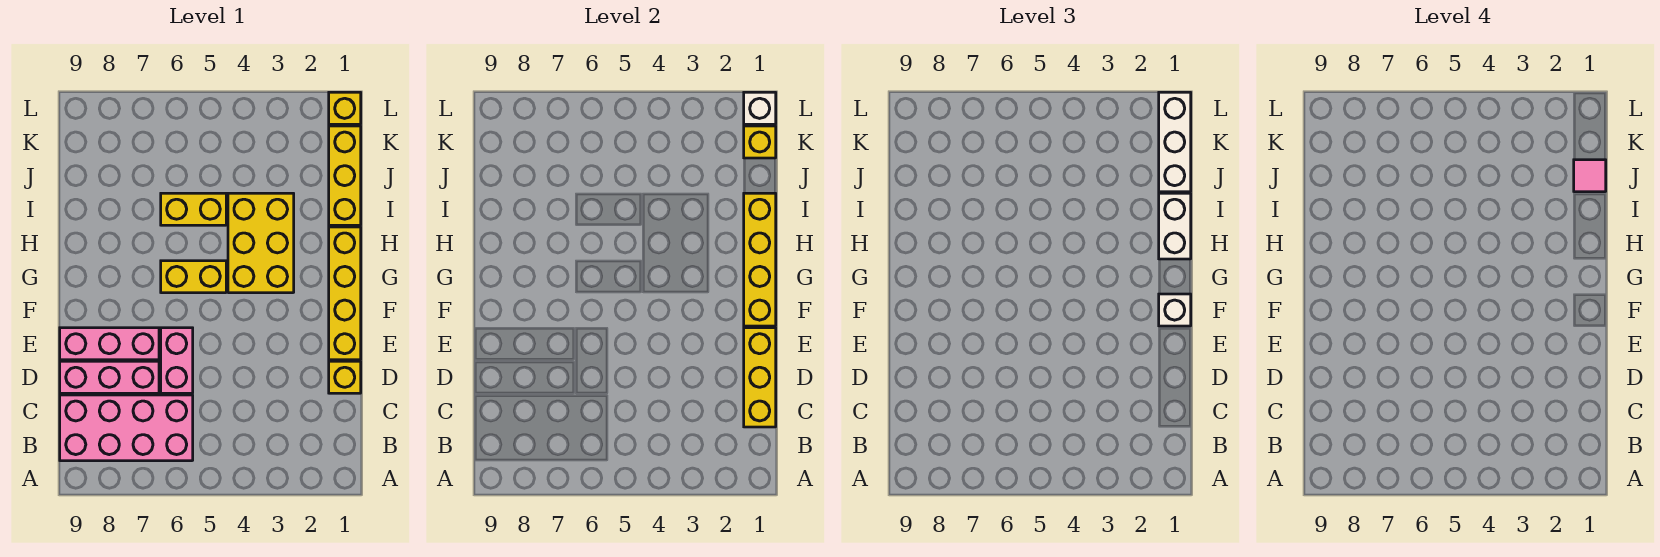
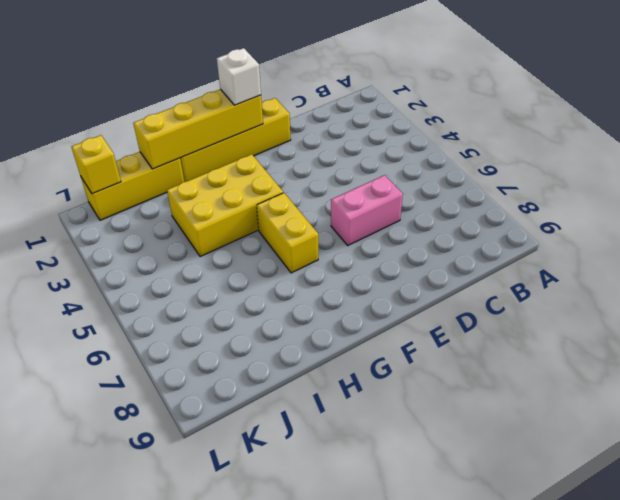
none -> pink 2x4 brick [60,395,193,461]
none -> yellow 1x1 brick [329,361,361,393]
none -> pink 1x3 brick [60,361,159,393]

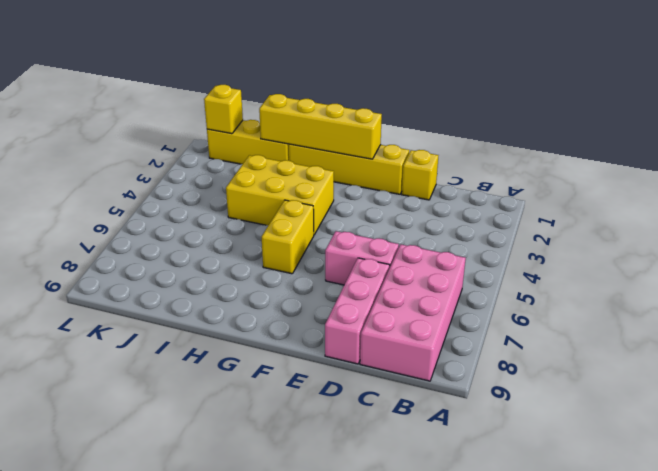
none -> pink 1x3 brick [60,328,159,360]
none -> yellow 1x2 brick [161,193,226,225]
none -> yellow 1x1 brick [329,92,361,124]

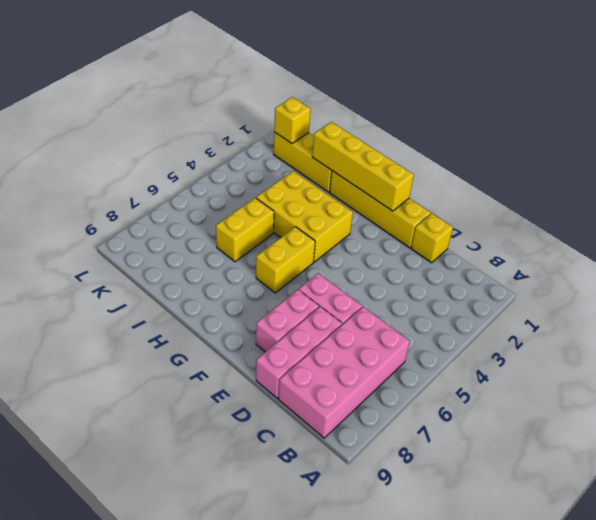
pink 1x2 brick [256,290,319,352] -> pink 1x3 brick [60,328,159,360]
none -> yellow 1x1 brick [329,92,361,124]
none -> yellow 1x3 brick [744,328,776,427]
none -> white 1x1 brick [744,92,776,124]

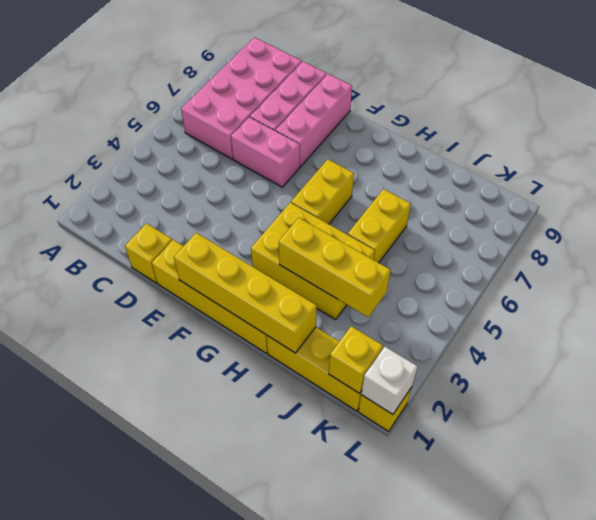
yellow 1x3 brick [279,218,391,317] -> yellow 1x3 brick moved to [744,328,776,427]
none -> white 1x1 brick [1159,294,1191,326]
none -> white 1x2 brick [1159,193,1191,259]
none -> white 1x3 brick [1159,92,1191,192]

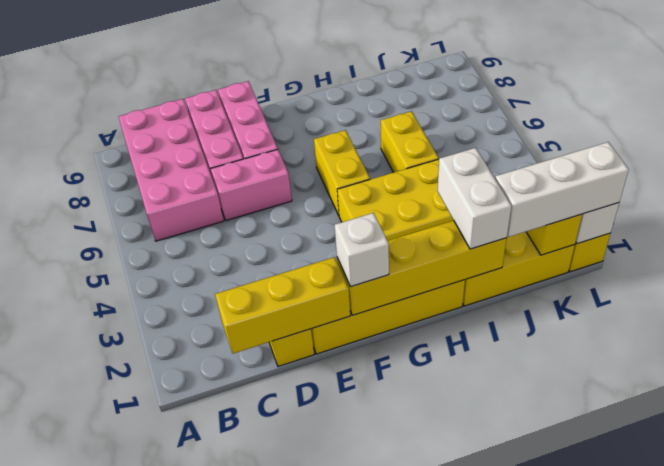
white 1x2 brick [437,148,511,249] -> white 1x2 brick turned to [1159,193,1191,259]
none -> pink 1x1 tile [1574,160,1606,192]

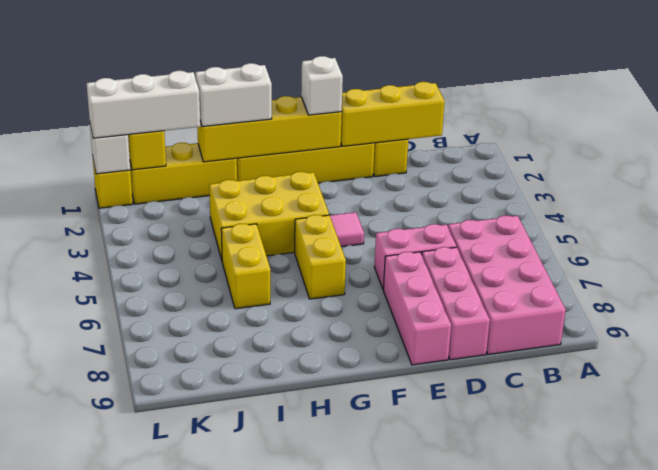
pink 1x1 tile [330,212,364,247] -> pink 1x1 tile moved to [1574,160,1606,192]

